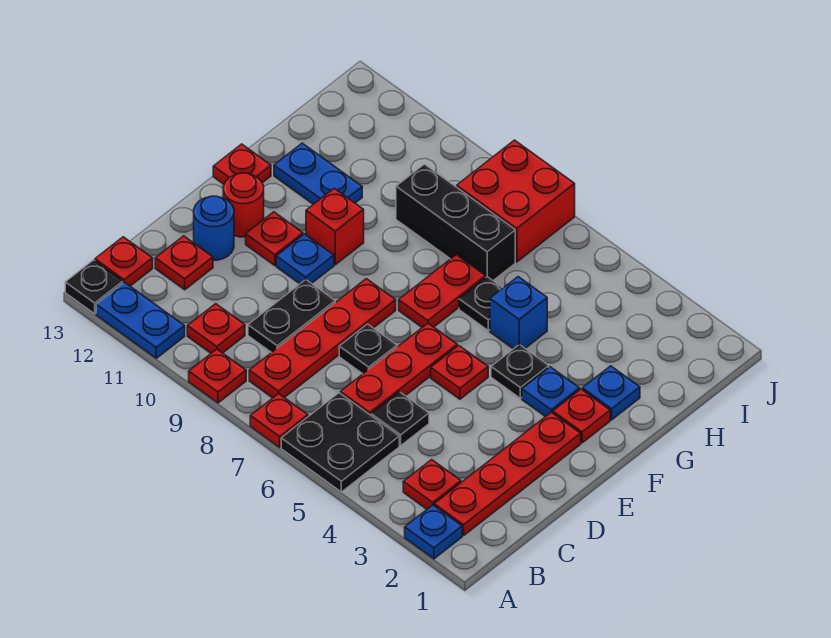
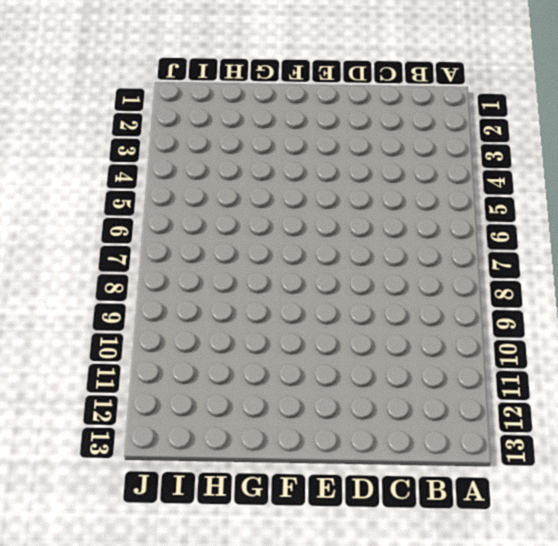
none -> blue 1x1 plate [405,505,462,559]
none -> black 2x2 plate [281,393,399,492]
none -> red 1x1 plate [250,394,308,447]
none -> red 1x1 plate [189,349,246,403]

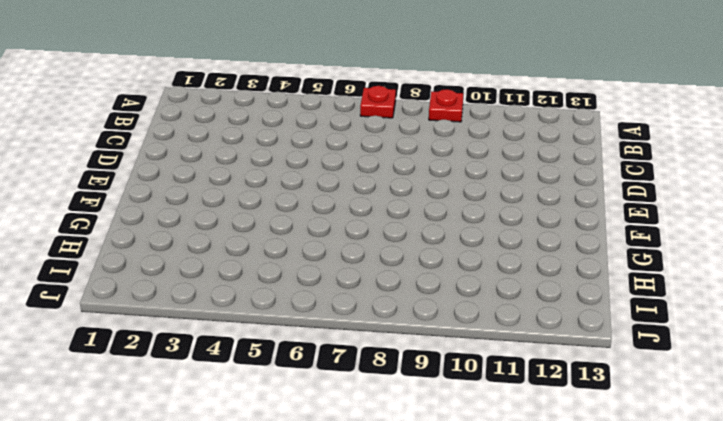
none -> blue 1x1 plate [405,505,462,559]
none -> black 2x2 plate [281,393,399,492]
none -> blue 1x2 plate [96,282,185,358]
none -> black 1x1 plate [65,260,123,314]

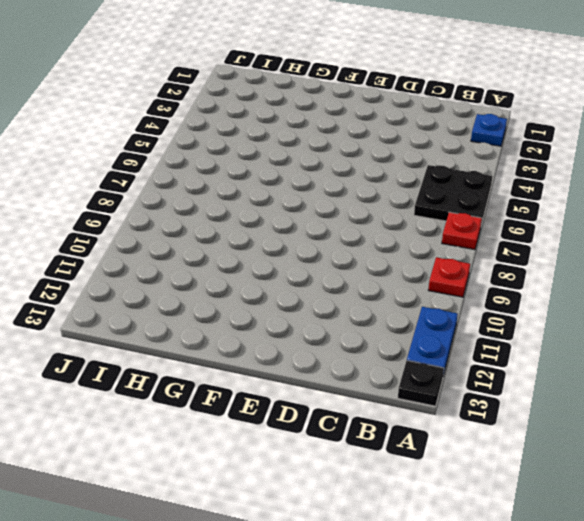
none -> red 1x4 plate [434,412,581,536]
none -> red 1x1 plate [403,460,461,509]
none -> red 1x4 plate [249,279,396,398]
none -> red 1x1 plate [187,304,245,353]

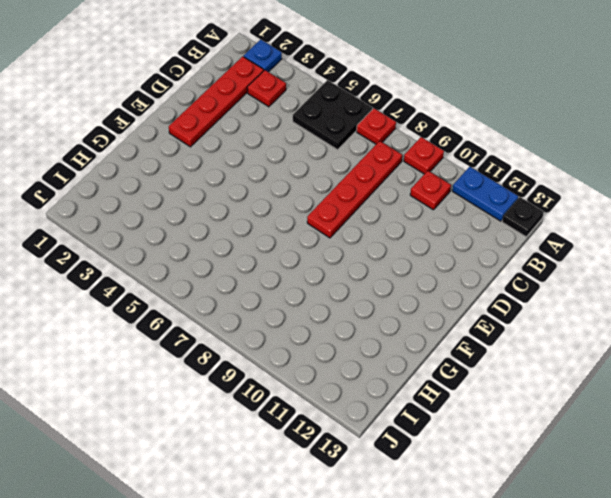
none -> red 1x1 plate [95,237,153,286]
none -> black 1x1 plate [371,392,429,445]
none -> red 1x3 plate [341,323,457,415]
none -> black 1x2 plate [248,280,335,353]

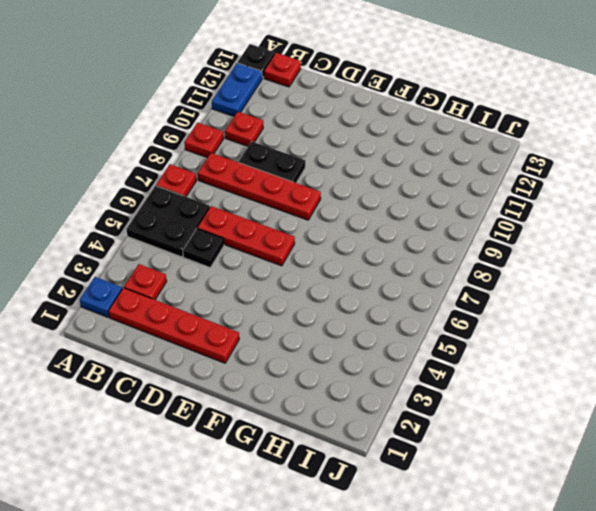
none -> red 1x1 plate [155,236,213,290]
none -> black 1x1 plate [339,324,397,374]
none -> blue 1x1 round brick [194,196,234,260]
none -> red 1x1 plate [431,346,488,399]

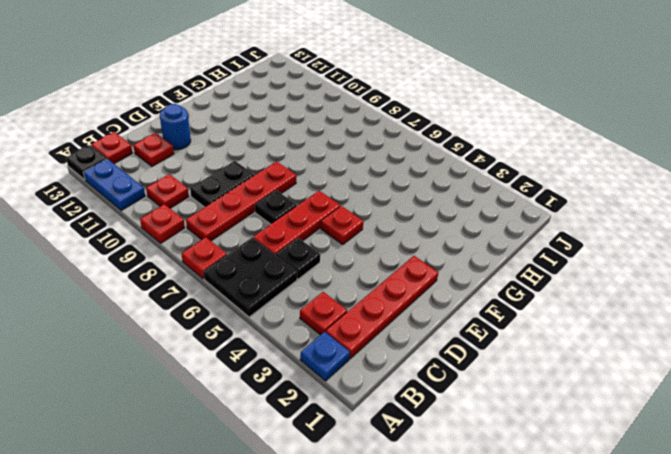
none -> blue 1x1 plate [276,234,334,284]
none -> red 1x1 plate [246,212,303,266]
none -> red 1x1 round brick [223,173,264,237]
none -> red 1x1 plate [553,389,610,443]

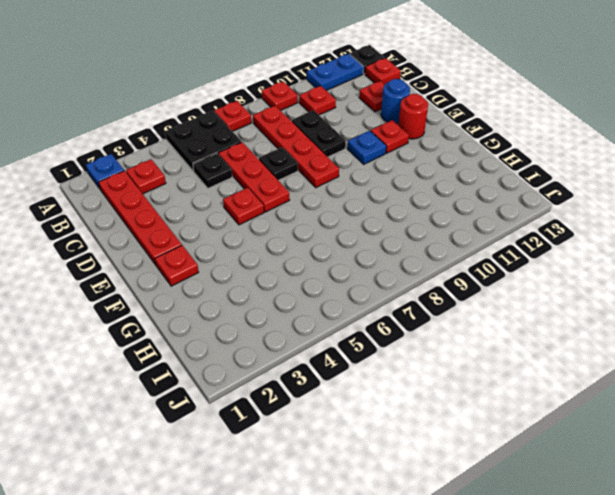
none -> blue 1x1 plate [522,367,580,417]
none -> black 1x1 plate [491,345,549,398]
none -> red 1x2 plate [399,255,486,327]
none -> red 1x1 brick [306,188,364,265]

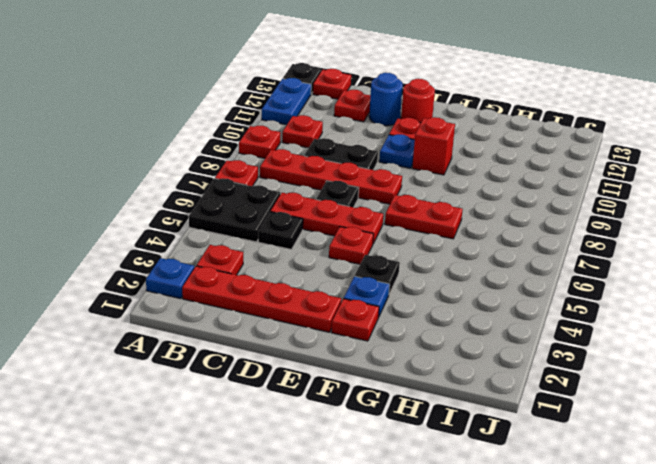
none -> red 1x1 plate [213,144,271,184]
none -> blue 1x1 plate [582,366,640,420]
none -> blue 1x1 brick [490,277,547,349]
none -> black 1x1 plate [459,277,503,331]

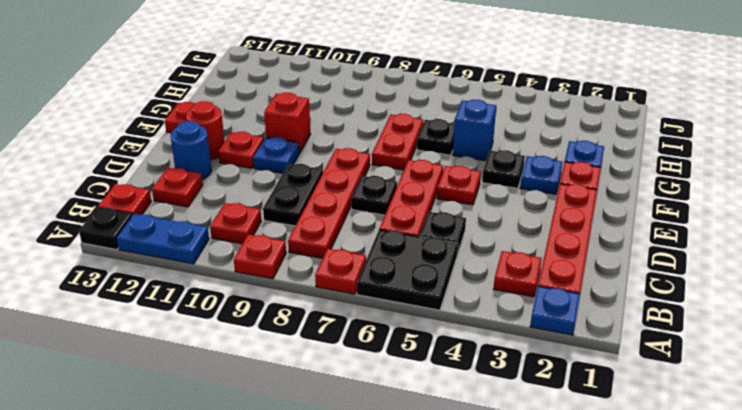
none -> blue 1x2 plate [274,143,362,204]
none -> black 1x3 brick [396,164,515,281]
none -> red 2x2 brick [457,140,575,262]

